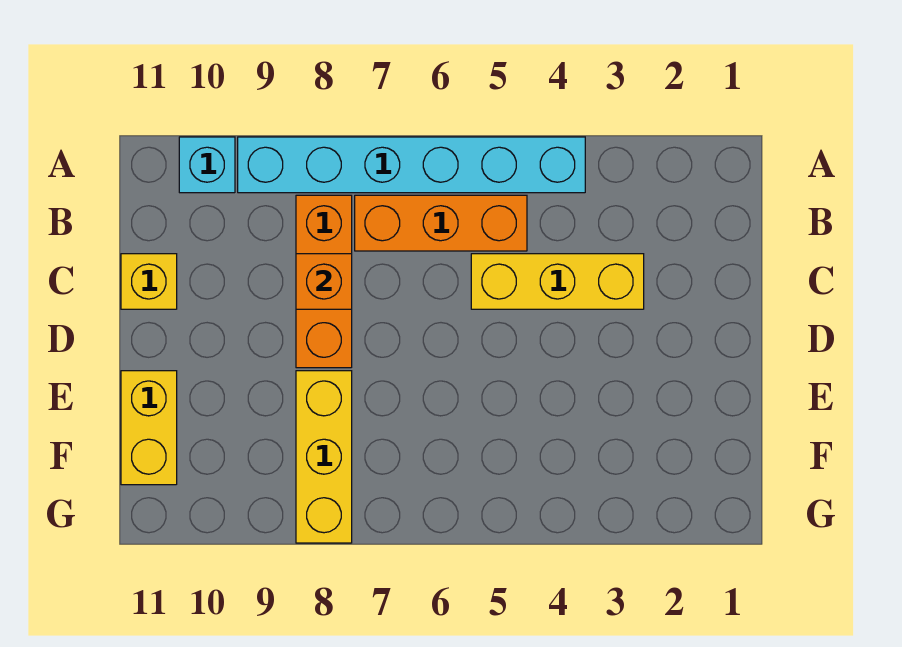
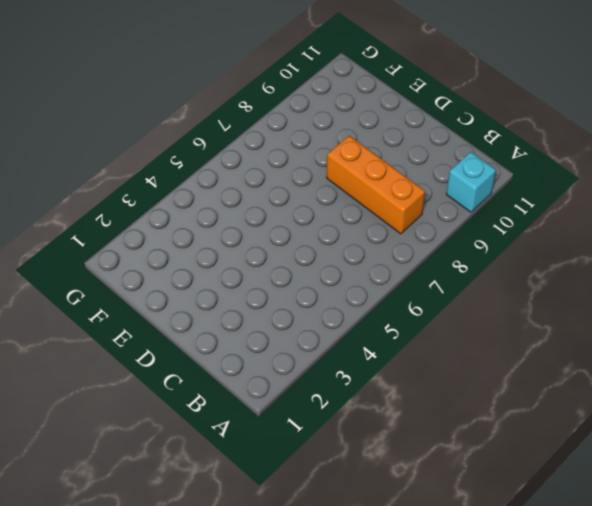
none -> cyan 1x6 brick [238,137,585,193]
none -> orange 1x3 brick [355,195,527,251]

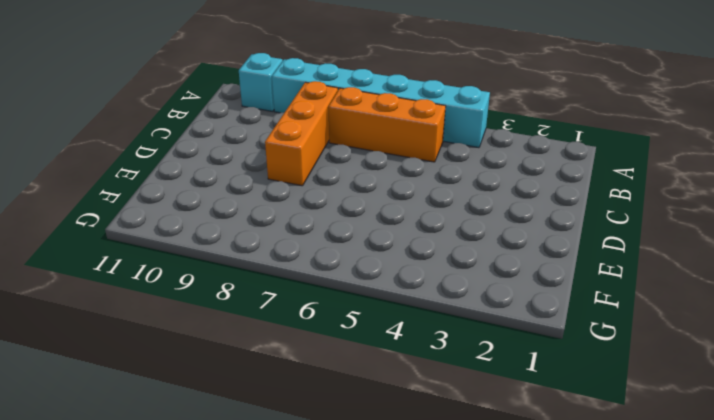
none -> yellow 1x3 brick [471,254,644,309]
none -> yellow 1x1 brick [121,254,177,309]

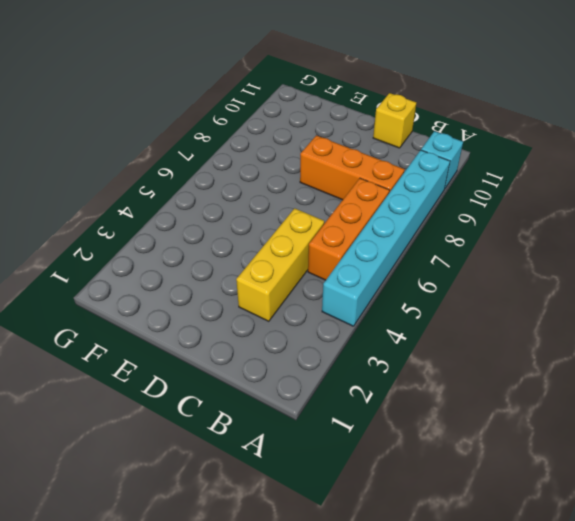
none -> yellow 1x3 brick [296,371,352,543]
none -> yellow 1x2 brick [121,371,177,485]

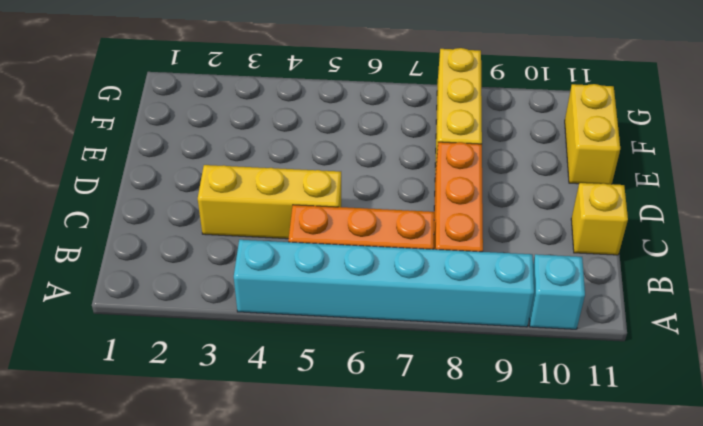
none -> orange 1x1 brick [296,254,352,309]

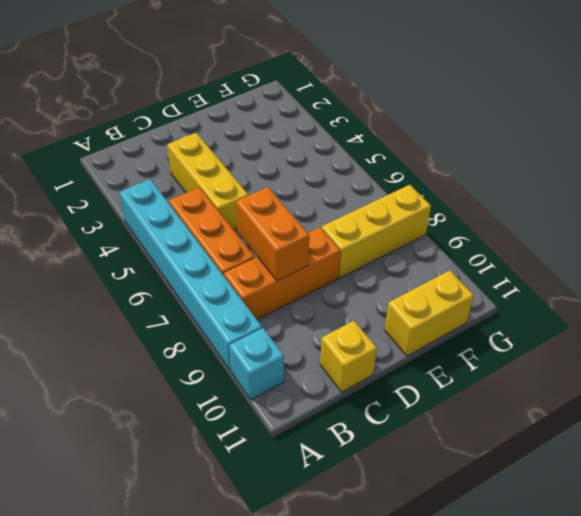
orange 1x2 brick [236,187,309,281] -> orange 1x1 brick [296,254,352,309]

